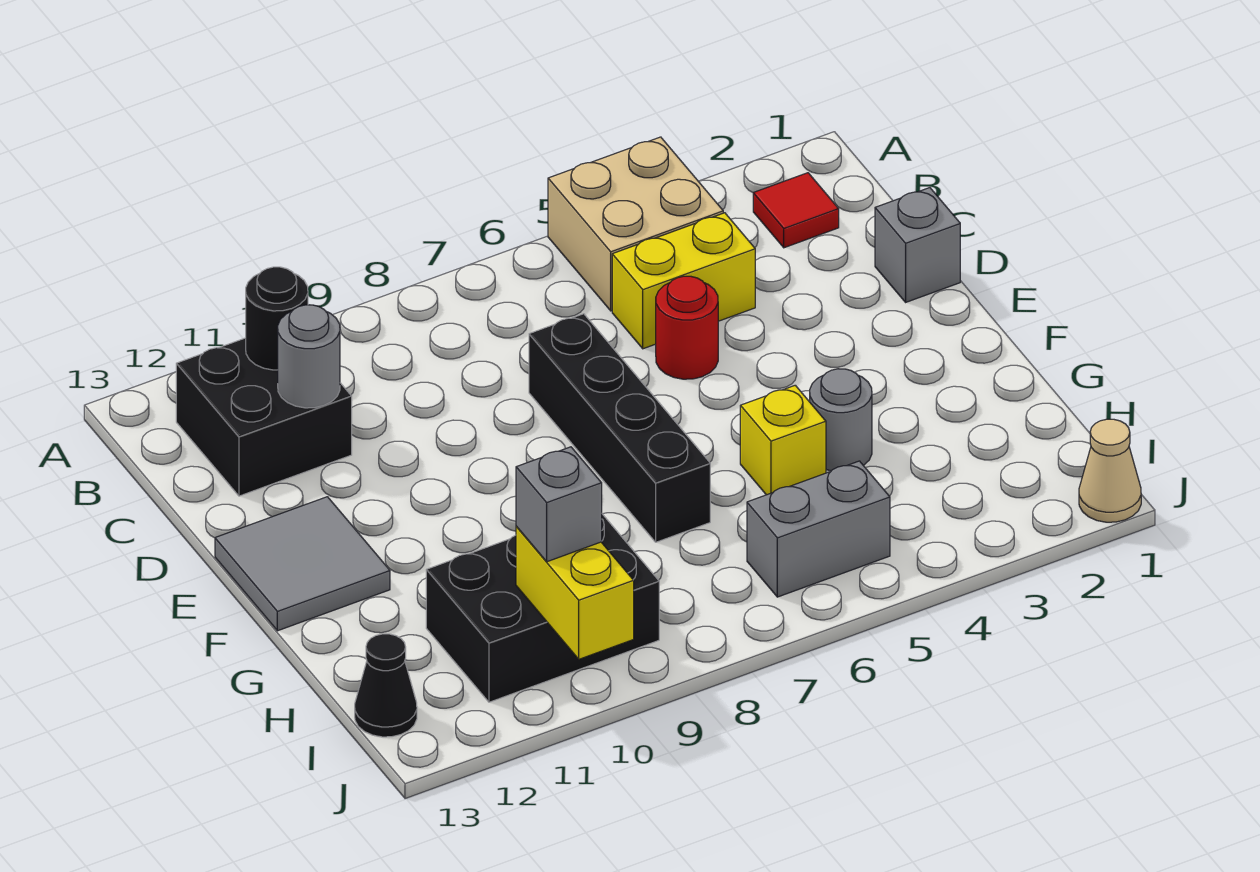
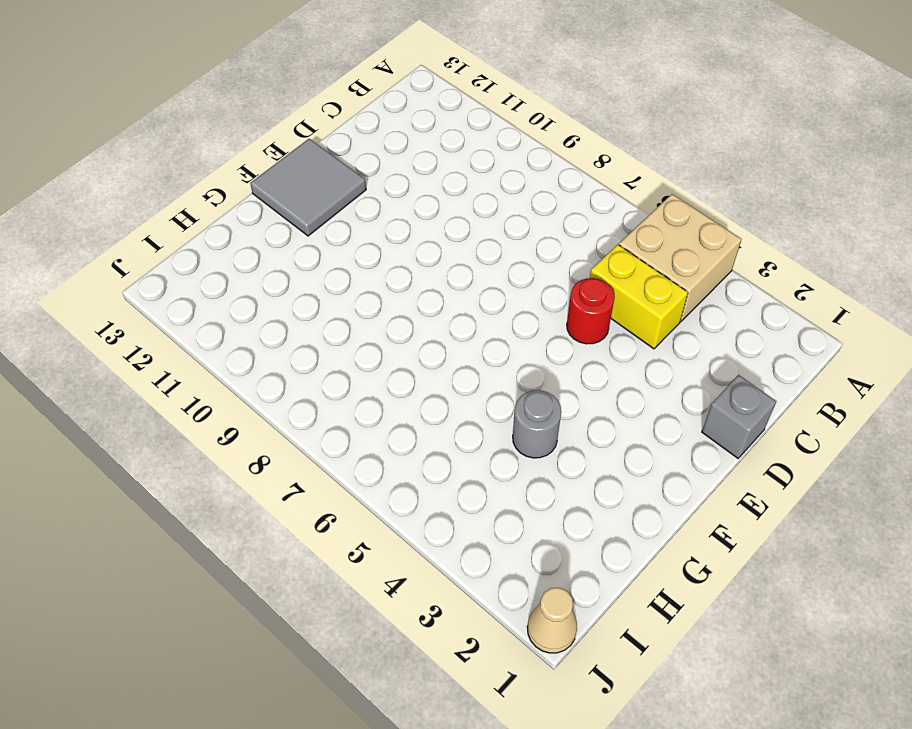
none -> red 1x1 tile [753,173,839,248]
none -> black 2x2 brick [176,338,352,496]
none -> black 1x4 brick [529,314,710,542]

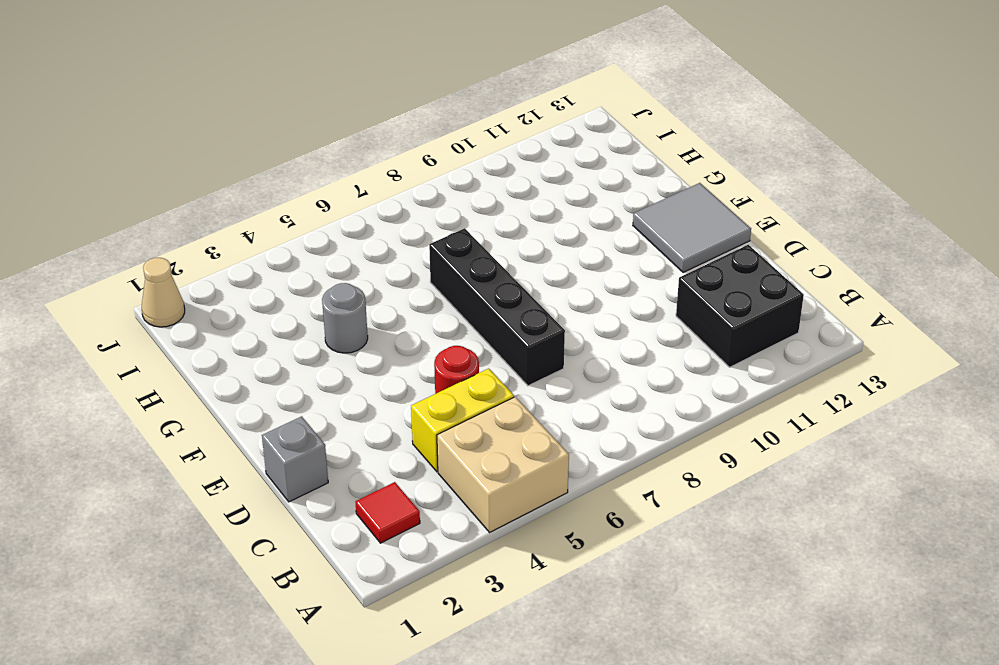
none -> yellow 1x1 brick [740,385,826,495]
none -> black 2x3 brick [426,514,659,702]
none -> grey 1x2 brick [747,461,890,597]

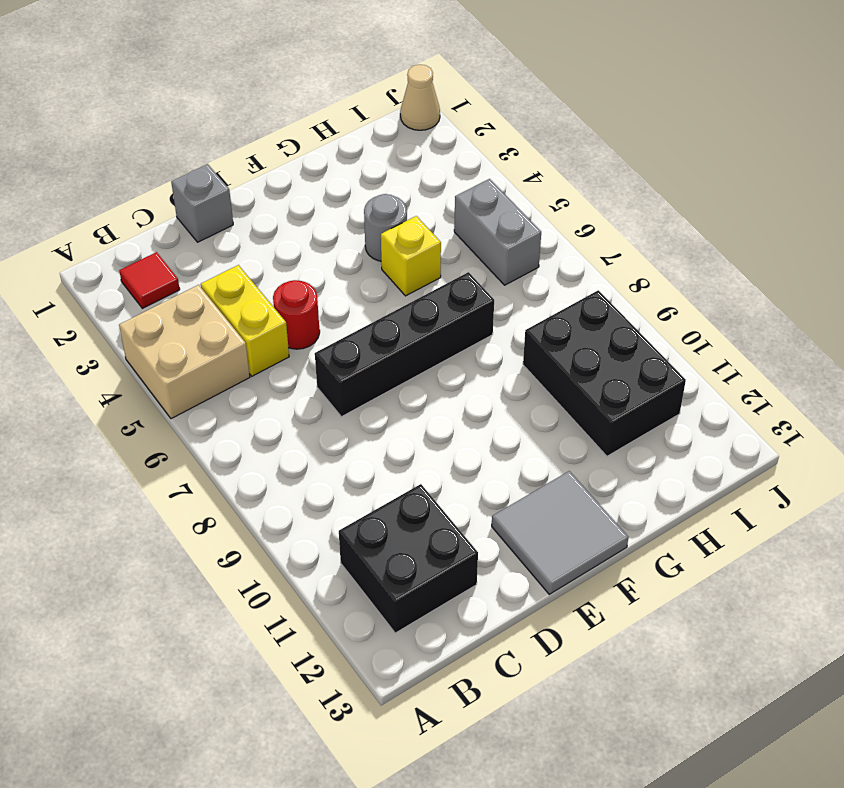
none -> black 1x1 cone [355,634,417,737]
none -> black 1x1 round brick [246,267,308,370]
none -> grey 1x1 round brick [278,305,340,408]

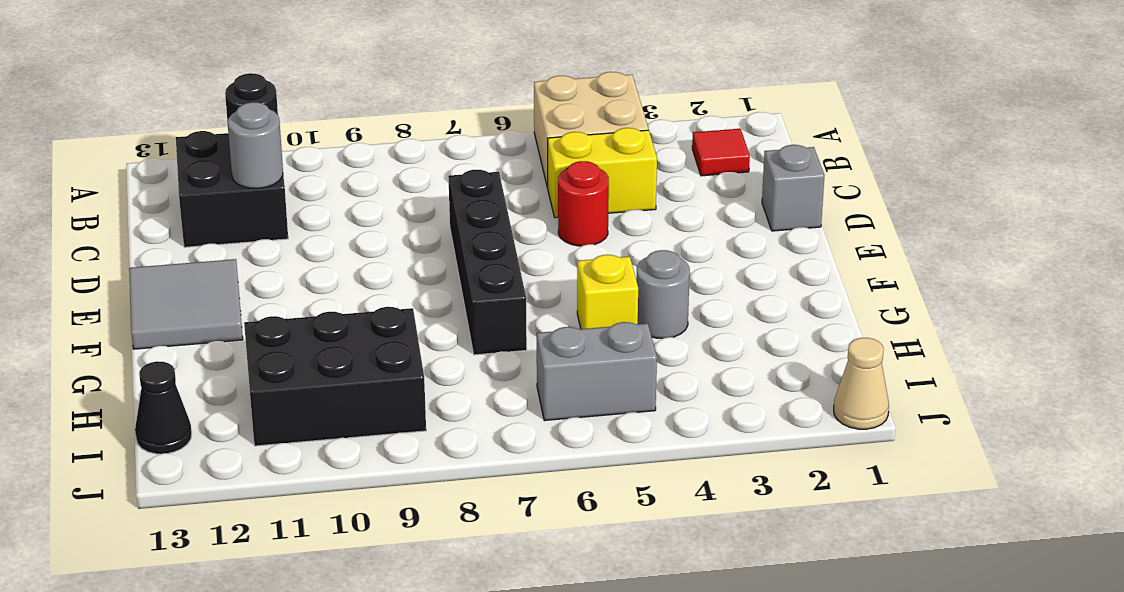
none -> yellow 1x2 brick [516,526,634,659]
none -> grey 1x1 brick [516,447,602,562]

